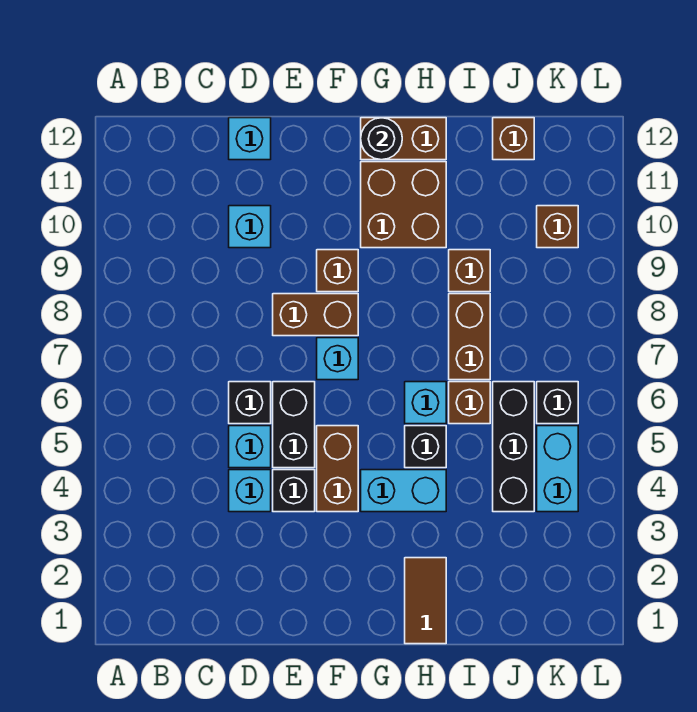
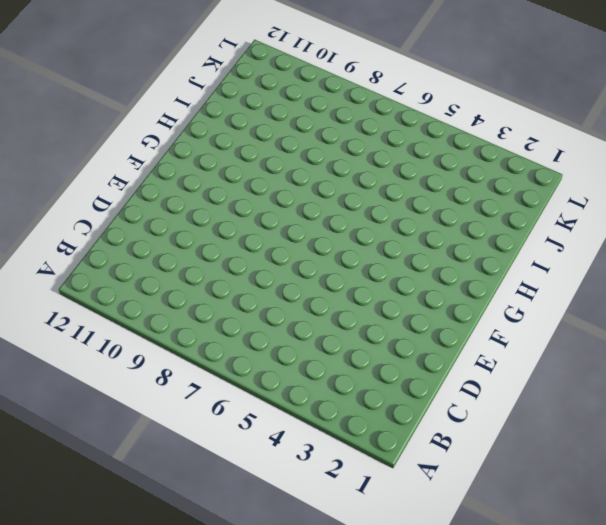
none -> cyan 1x1 brick [229,470,271,512]
none -> cyan 1x1 brick [229,426,271,468]
none -> black 1x1 brick [229,382,271,424]

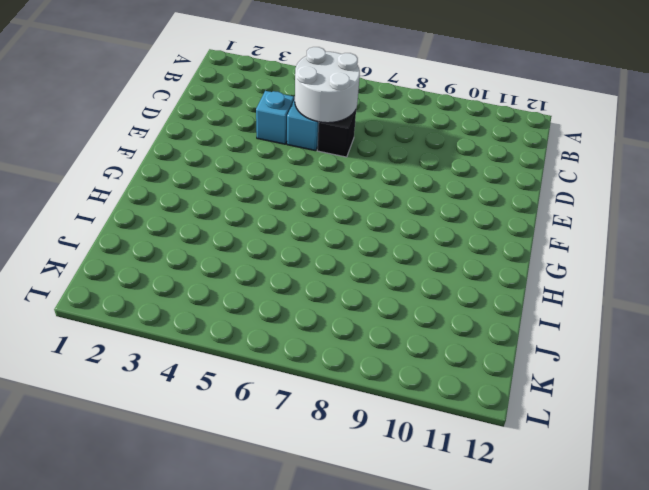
white 2x2 round brick [294,47,360,123] -> none
none -> cyan 1x1 brick [229,206,271,248]
none -> cyan 1x1 brick [229,118,271,160]
none -> black 1x1 brick [273,470,315,512]

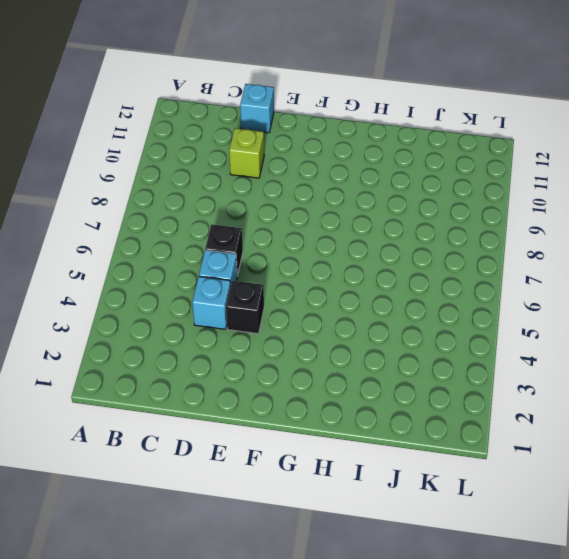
lime 1x1 brick [229,128,264,178] -> cyan 1x1 brick [229,206,271,248]
none -> black 1x2 brick [273,382,315,468]
none -> brown 1x2 brick [273,294,358,336]
none -> brown 1x2 brick [317,426,358,512]

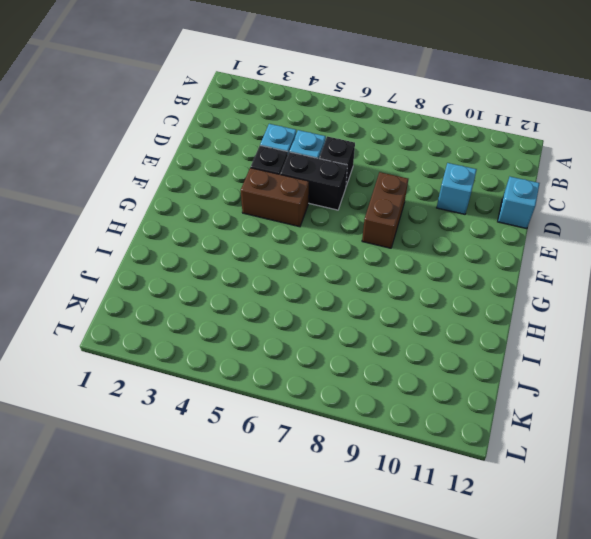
none -> cyan 1x1 brick [317,338,358,380]
none -> brown 1x1 brick [317,250,358,292]
none -> cyan 1x2 brick [361,470,446,512]

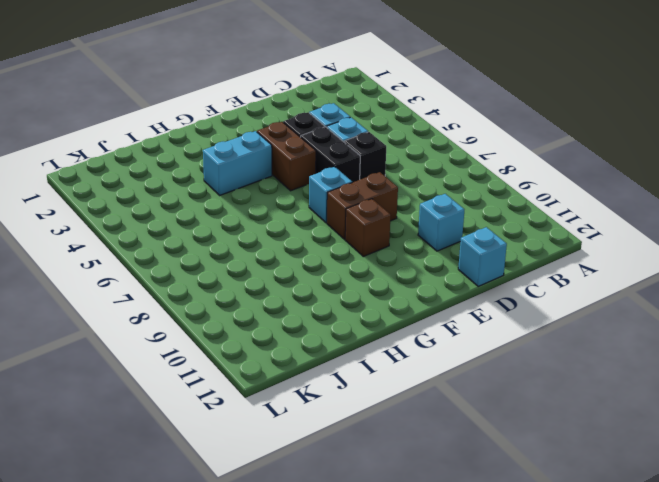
none -> brown 2x2 brick [361,162,446,248]
none -> brown 1x2 brick [361,118,446,160]
none -> brown 1x2 tile [405,558,446,644]

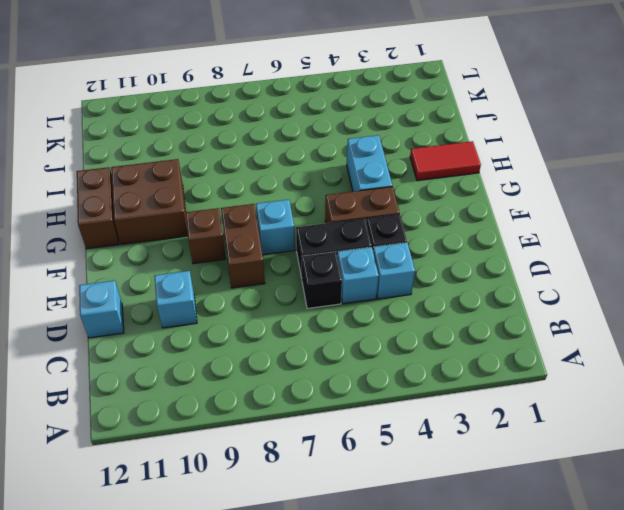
red 1x2 tile [410,141,481,180] -> brown 1x2 tile [405,558,446,644]
none -> black 1x1 brick [405,426,446,468]
none -> cyan 1x1 brick [405,382,446,424]
none -> brown 1x1 brick [449,382,490,424]

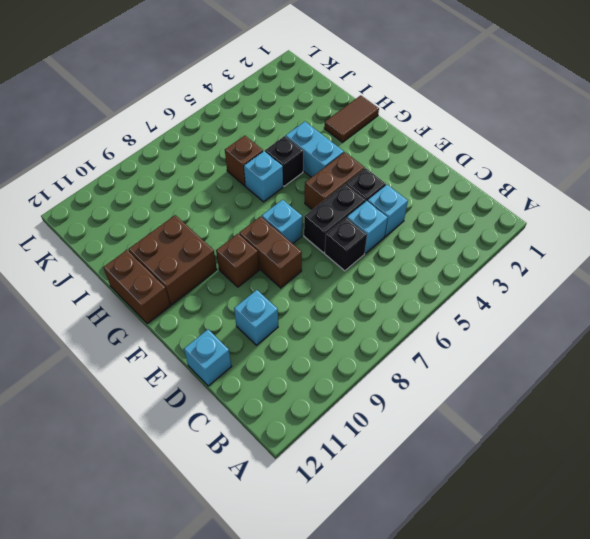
none -> brown 1x2 brick [449,294,490,380]
none -> brown 1x1 brick [449,250,490,292]
none -> black 1x3 brick [493,382,534,512]

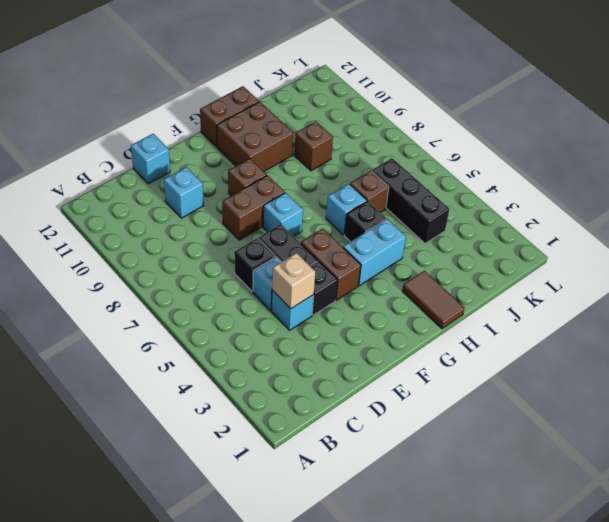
tan 1x1 brick [272,253,315,309] -> none
none -> brown 1x2 brick [449,294,490,380]
none -> brown 1x1 brick [493,118,534,160]
none -> cyan 1x2 brick [537,426,578,512]

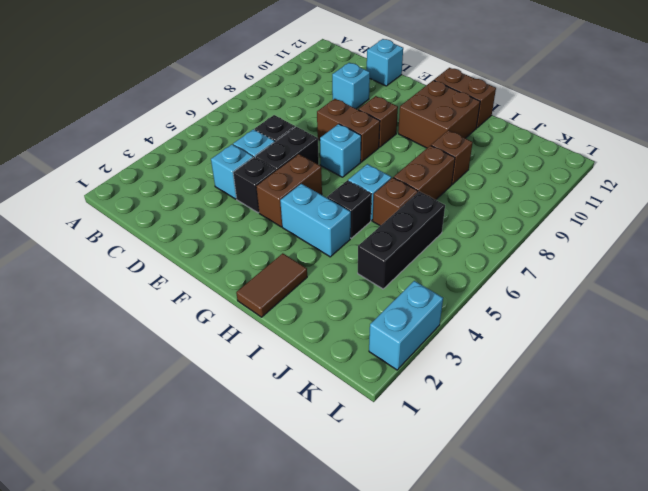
cyan 1x2 brick [369,281,443,370] -> cyan 1x2 brick moved to [537,426,578,512]
none -> brown 1x1 brick [493,118,534,160]
none -> black 1x1 brick [537,382,578,424]
none -> brown 1x1 brick [537,206,578,248]

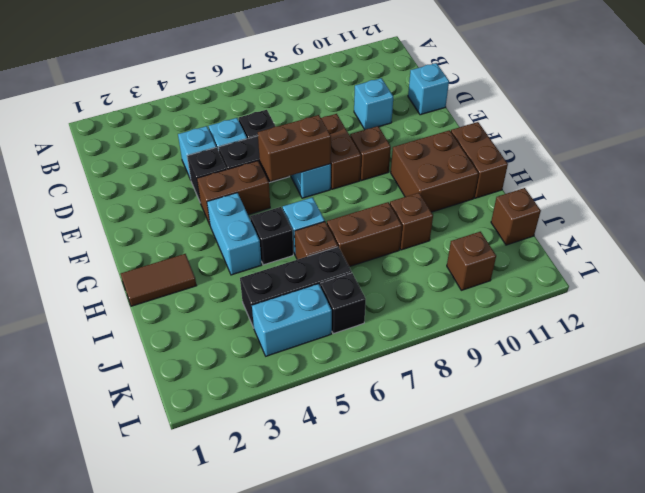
brown 1x2 brick [258,115,331,181] -> none
none -> black 1x1 round brick [361,118,402,160]

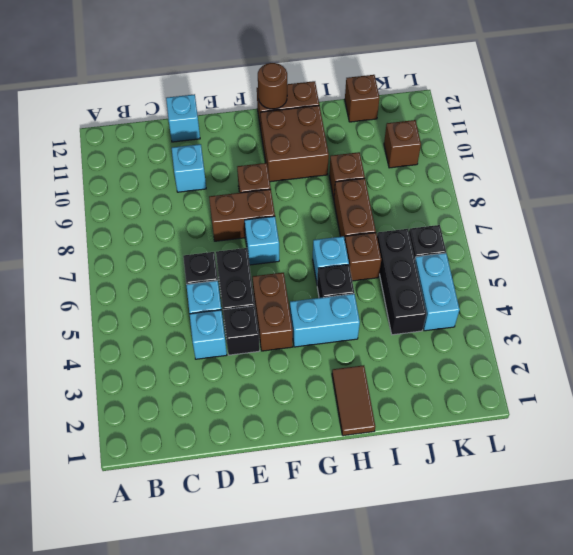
brown 1x1 round brick [258,63,287,109] -> black 1x1 round brick [361,118,402,160]

